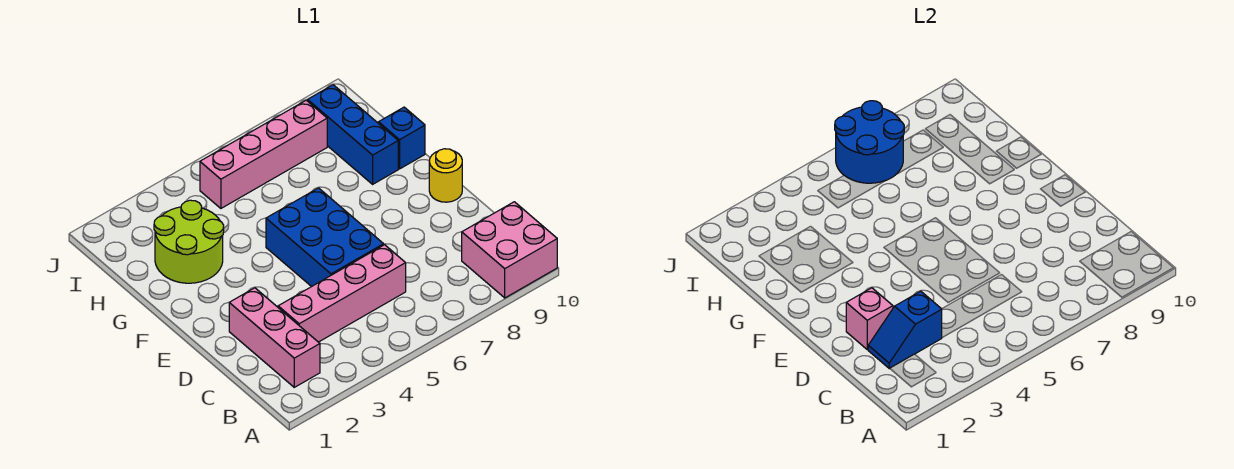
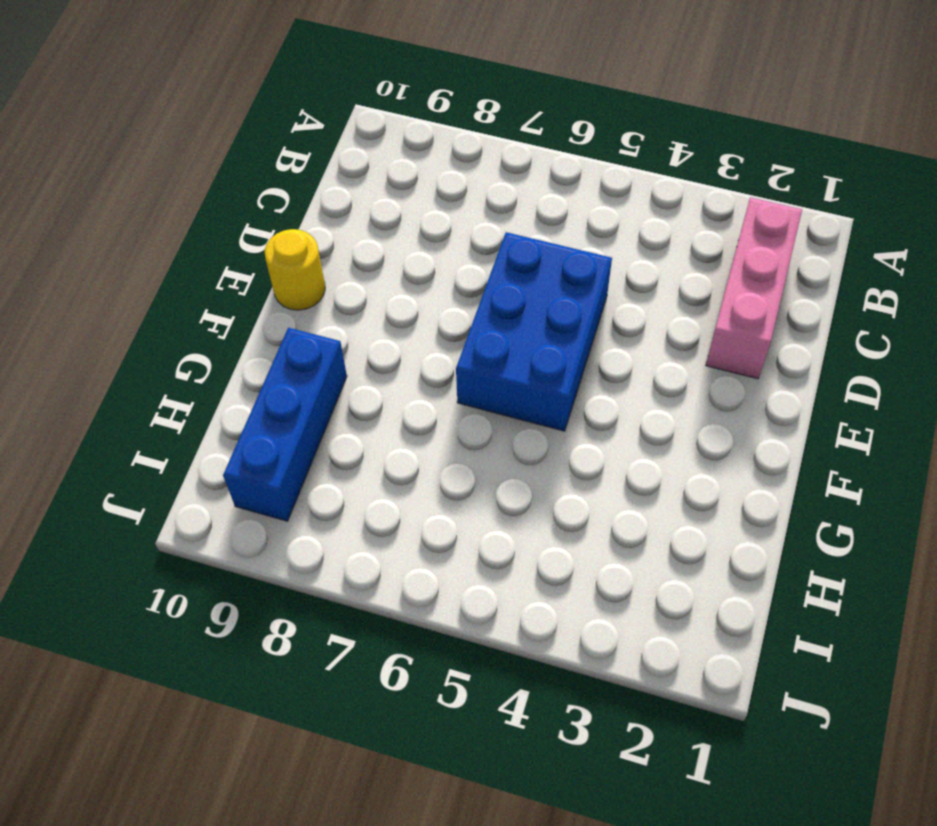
none -> pink 2x2 brick [462,202,557,298]
none -> pink 1x4 brick [278,245,406,342]
none -> lime 2x2 round brick [154,200,224,283]

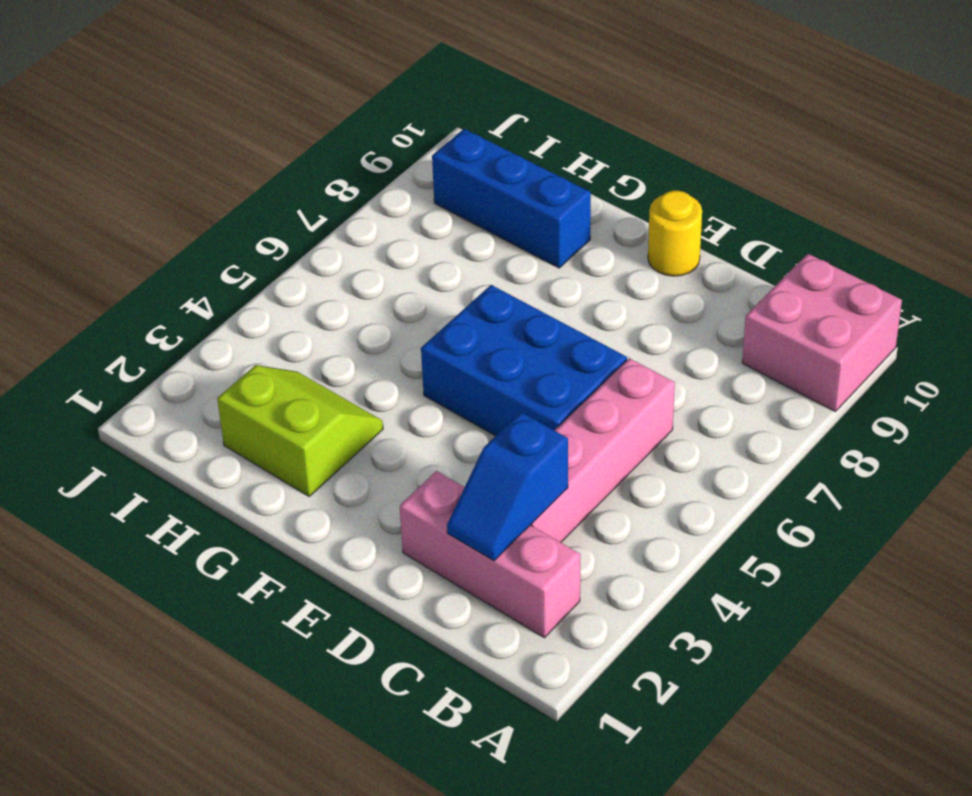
lime 2x2 slope [217,365,383,496] -> lime 2x2 round brick [154,200,224,283]
none -> blue 1x1 brick [379,107,425,169]
none -> pink 1x4 brick [200,100,327,208]
none -> pink 1x1 brick [846,288,893,350]

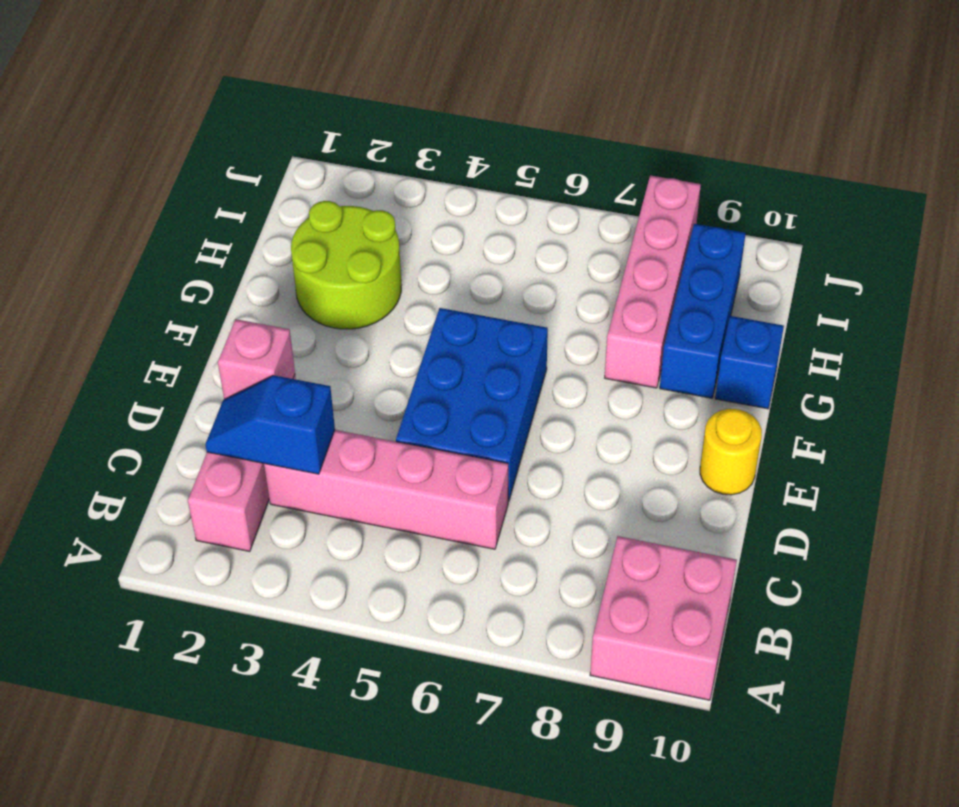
pink 1x4 brick [605,175,701,388] -> pink 1x4 brick turned to [200,100,327,208]
none -> blue 2x2 round brick [835,101,904,183]

